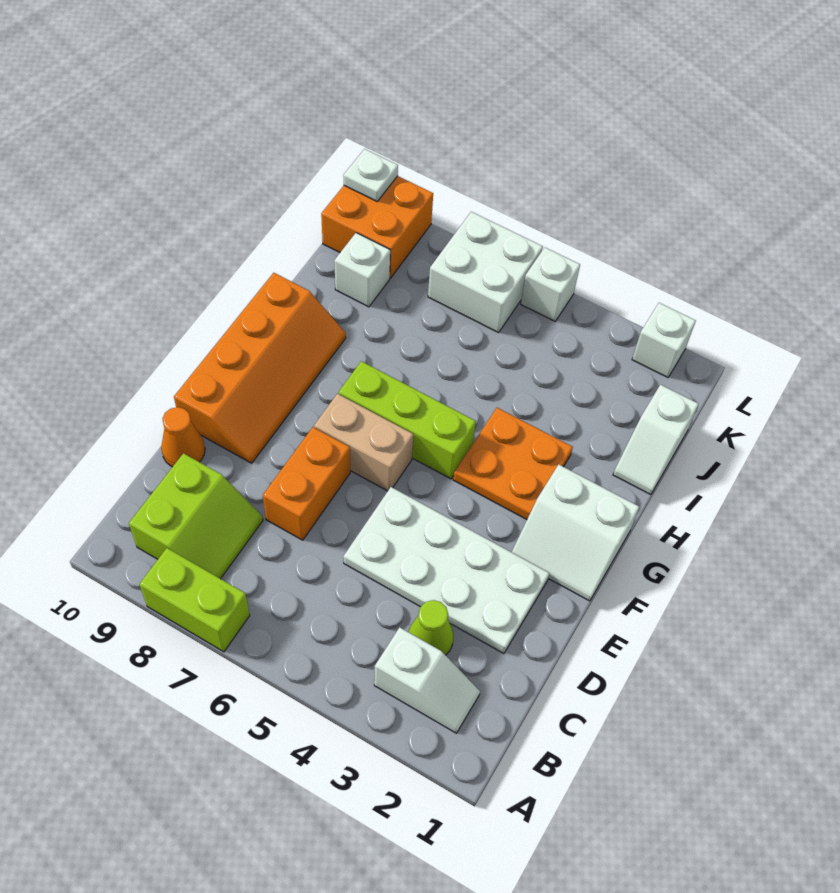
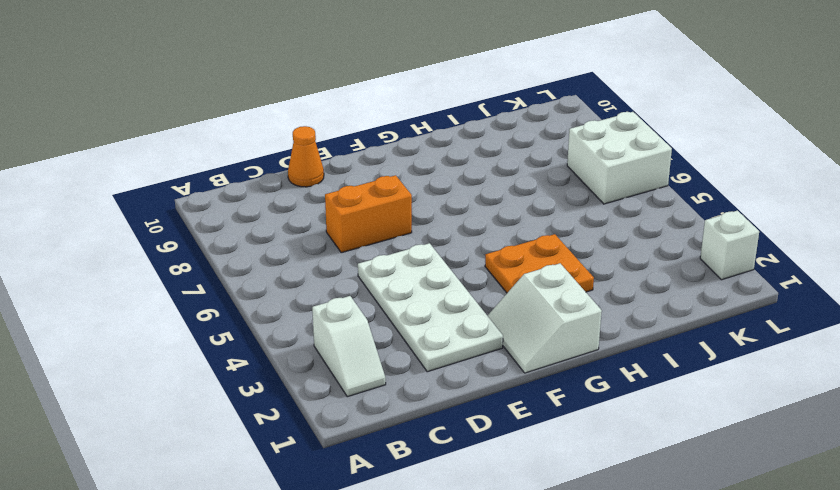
none -> lime 1x2 brick [140,548,250,652]
none -> lime 2x2 slope [129,453,263,579]
none -> lime 1x1 cone [409,600,454,655]

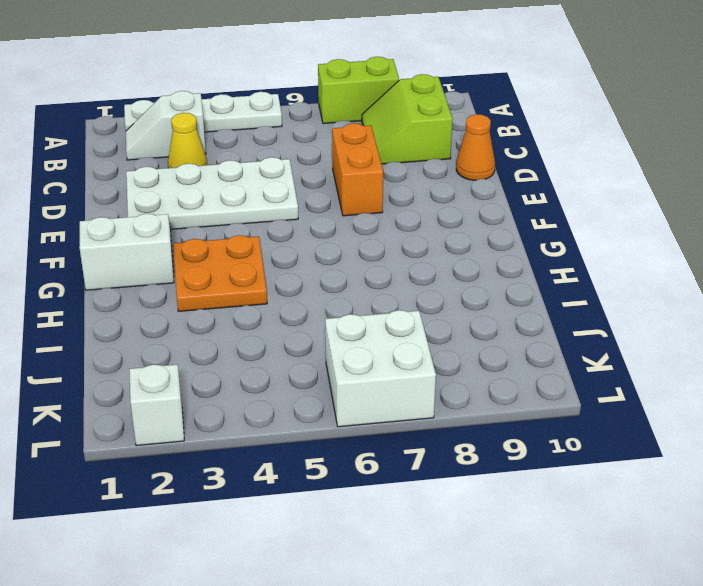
white 1x4 plate [124,92,282,132] -> none
yellow 1x1 cone [168,113,207,168] -> lime 1x1 cone [409,600,454,655]
none -> orange 2x4 slope [174,273,346,463]
none -> tan 1x2 brick [314,394,413,491]
none -> lime 1x3 brick [338,361,476,479]

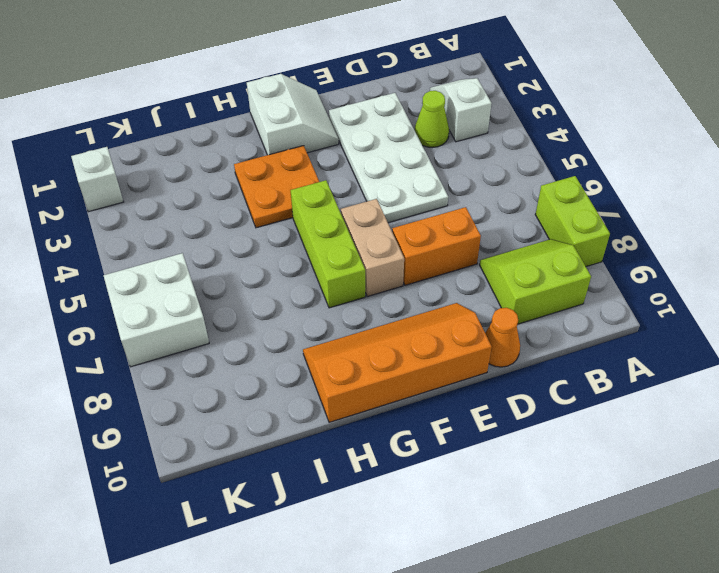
none -> white 1x2 slope [613,385,698,495]
none -> white 1x1 brick [334,233,390,307]
none -> orange 2x2 brick [321,176,433,278]

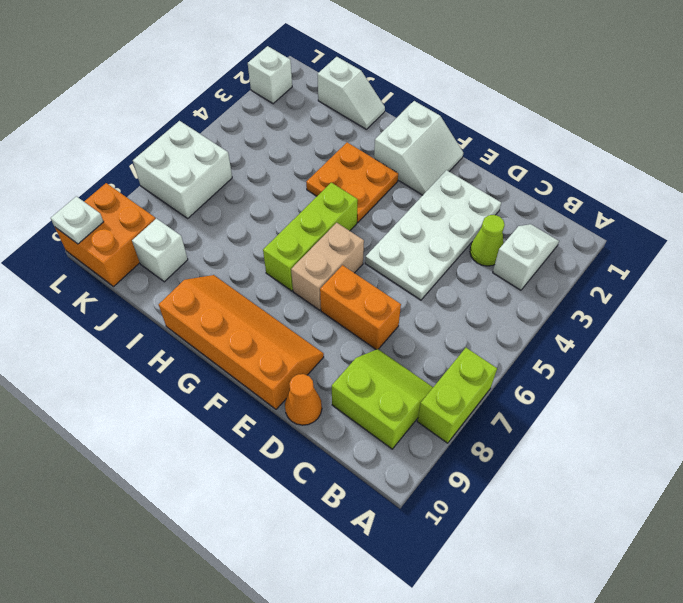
none -> white 1x1 brick [521,248,580,321]

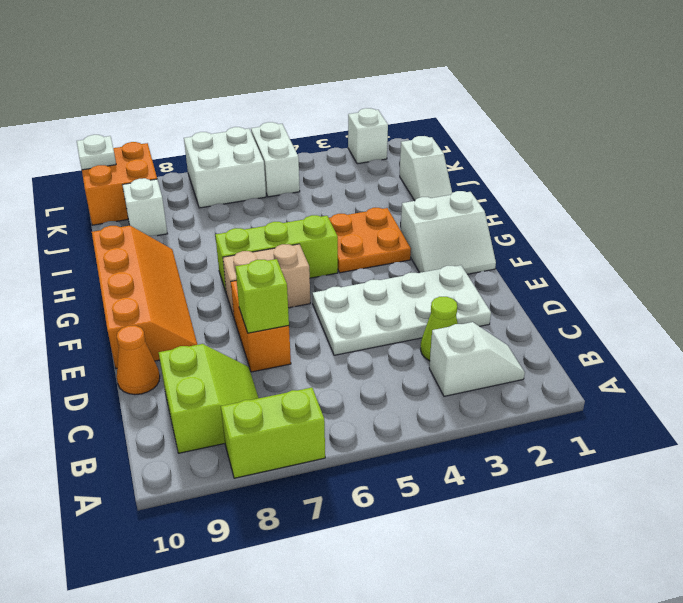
lime 1x1 brick [235,259,289,333] -> none
white 1x2 brick [251,122,300,197] -> white 1x1 brick [521,248,580,321]

